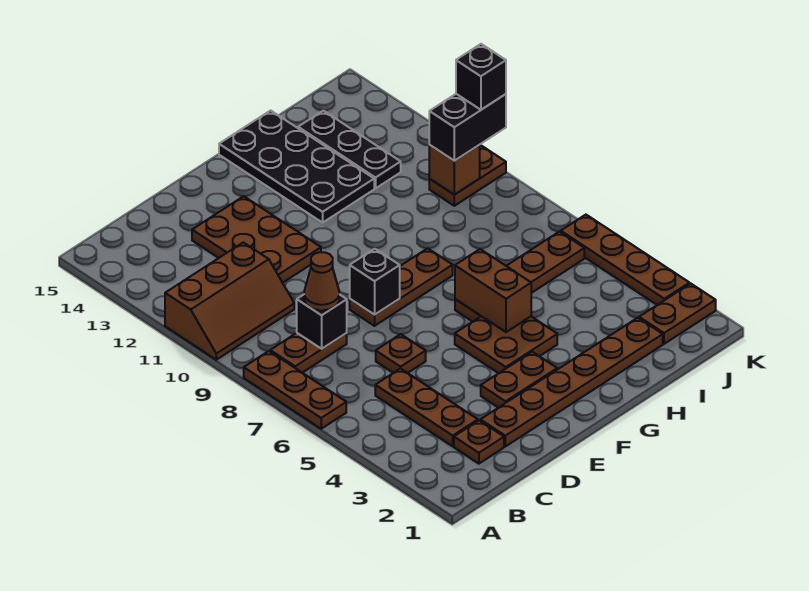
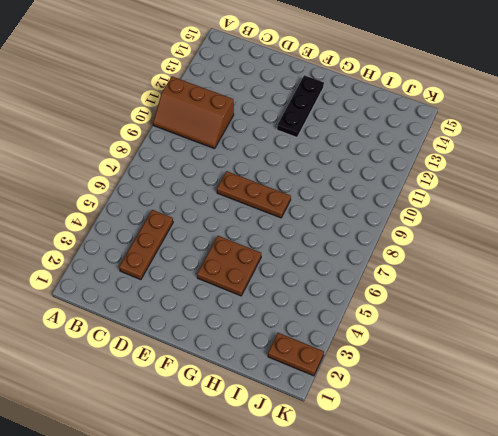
black 1x3 plate [277,75,324,137] -> black 1x3 plate moved to [298,111,401,188]
none -> brown 1x3 plate [244,351,346,429]
none -> brown 1x2 plate [270,333,347,373]
none -> brown 1x1 plate [454,420,504,464]

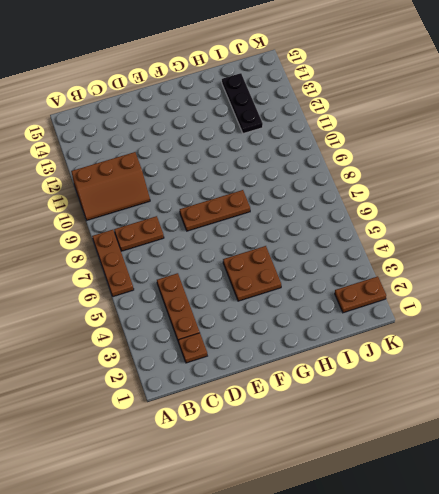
none -> brown 1x6 plate [480,318,663,446]
none -> brown 1x1 plate [376,334,426,373]
none -> brown 2x3 plate [192,196,321,283]

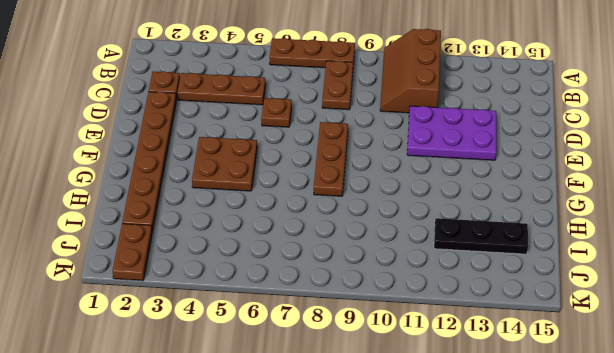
purple 2x3 plate [407,106,496,160] -> brown 2x3 plate [192,196,321,283]
none -> brown 1x2 plate [481,352,557,408]
none -> brown 1x4 plate [455,231,584,322]
none -> black 2x4 plate [219,110,374,223]

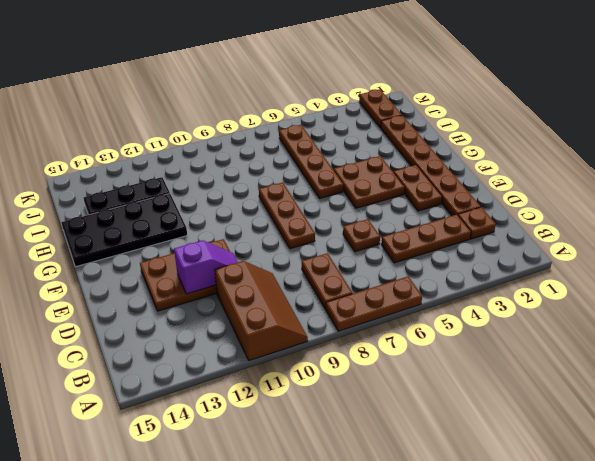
purple 1x2 slope [174,240,238,294] -> none
none -> brown 1x2 plate [429,146,506,206]
none -> brown 1x4 plate [561,215,690,305]
none -> black 1x1 brick [297,294,347,349]

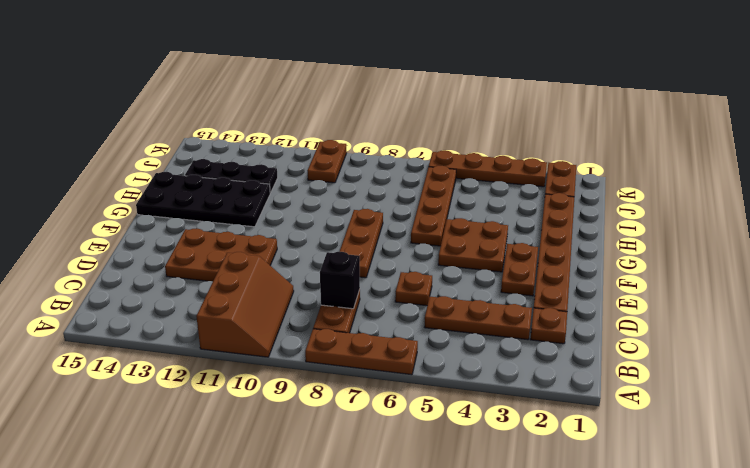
none -> black 1x1 brick [350,249,400,315]
none -> brown 1x2 brick [455,249,531,332]
none -> brown 1x1 brick [429,145,480,195]

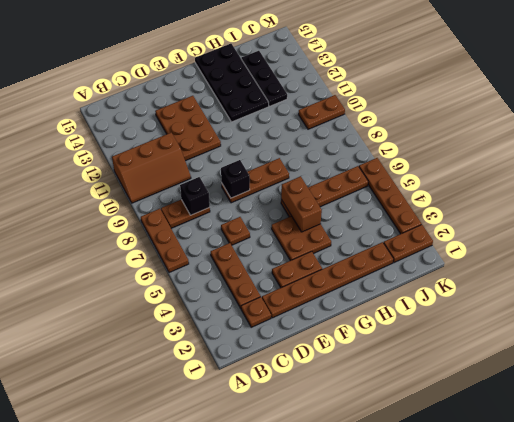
none -> brown 1x1 brick [429,145,480,195]
none -> brown 1x1 cone [304,252,339,310]
none -> black 1x2 brick [429,94,506,161]

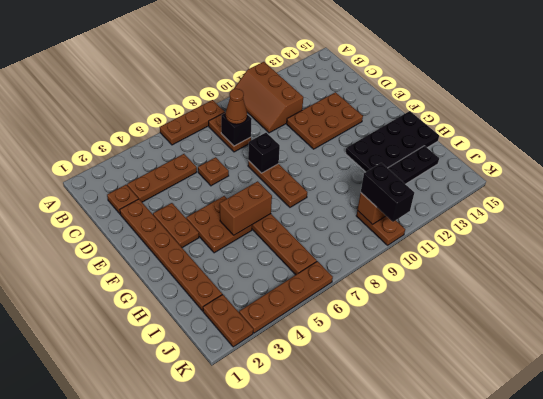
none -> black 1x1 brick [456,44,506,110]

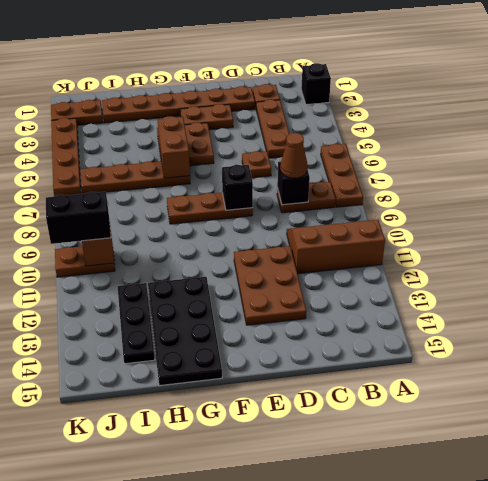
black 1x1 brick [301,63,331,105] -> black 1x1 brick moved to [456,44,506,110]

